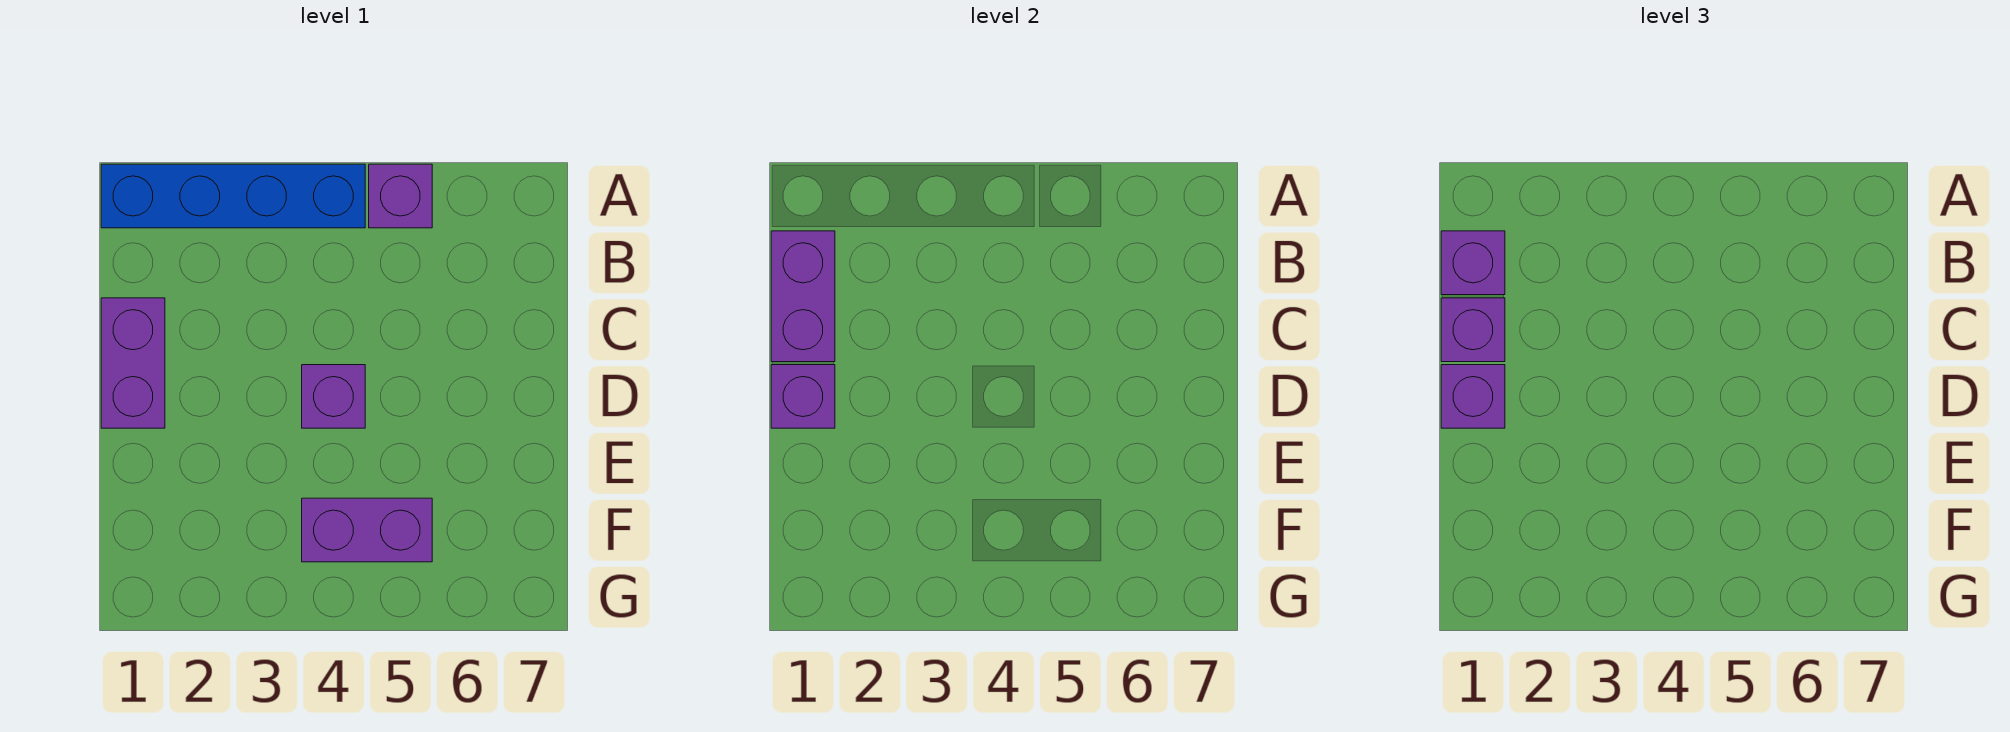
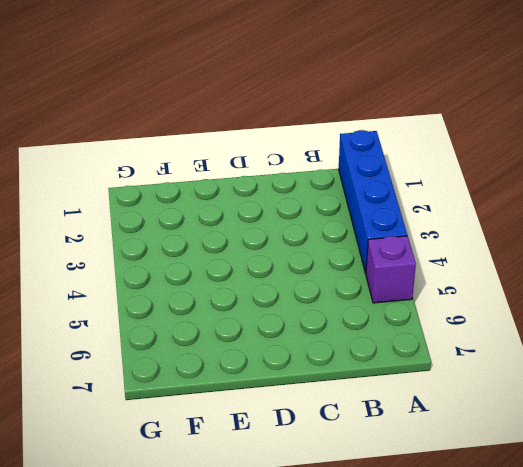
none -> purple 1x2 brick [101,298,165,428]
none -> purple 1x1 brick [302,365,365,428]

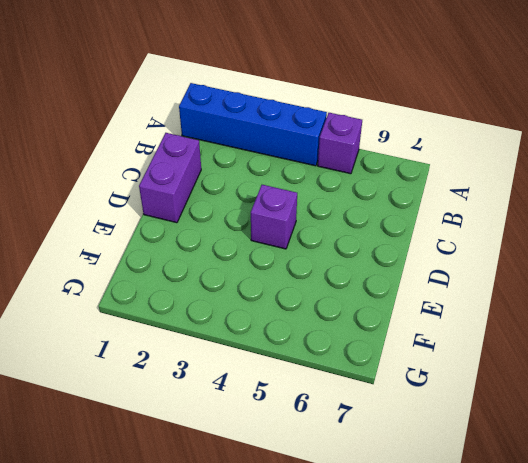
none -> purple 1x2 brick [302,498,432,562]
none -> purple 1x2 brick [771,231,835,362]

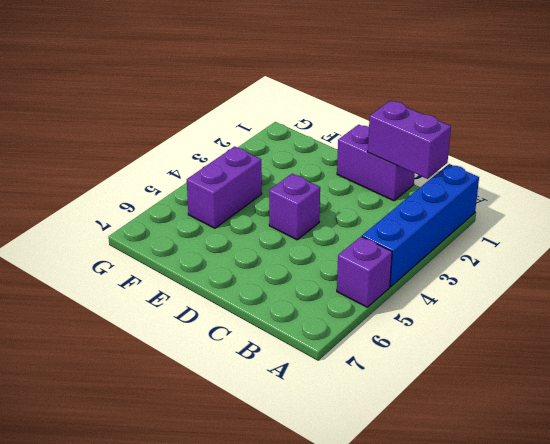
none -> purple 1x1 brick [771,365,835,428]
none -> purple 1x1 brick [1441,231,1505,295]

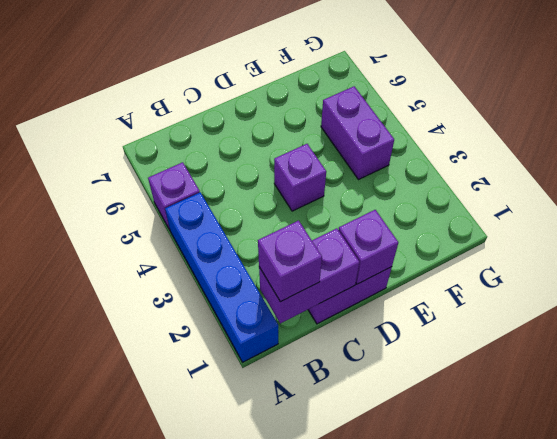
none -> purple 1x1 brick [1441,298,1505,362]
none -> purple 1x1 brick [1441,365,1505,428]

